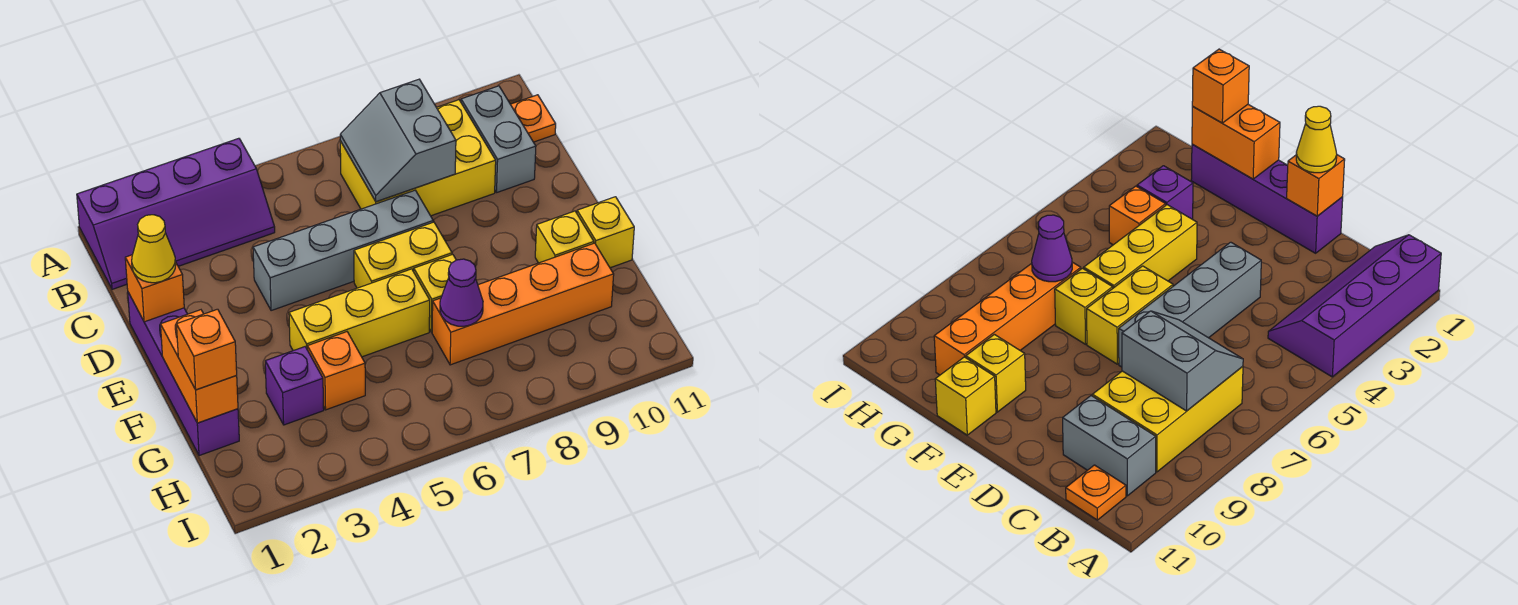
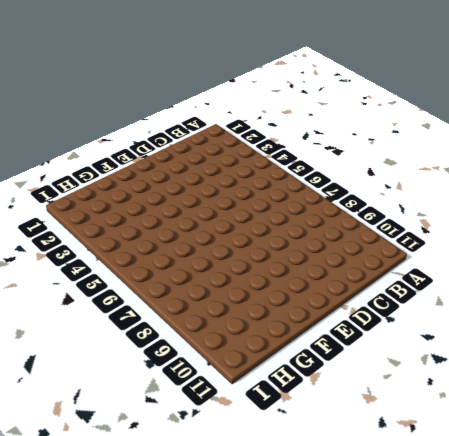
none -> purple 2x4 slope [77,138,275,289]
none -> yellow 2x3 brick [340,100,496,216]
none -> grey 1x2 brick [461,86,536,192]

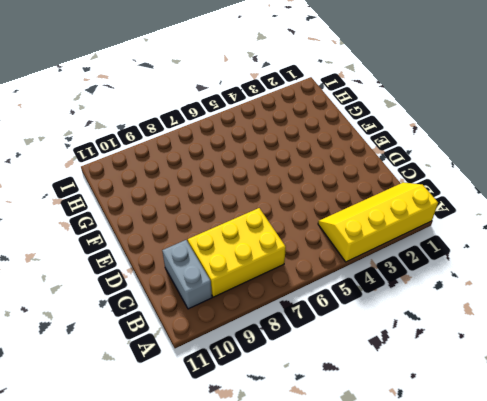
yellow 2x4 slope [318,182,438,262] -> purple 2x4 slope [77,138,275,289]
none -> orange 1x1 plate [510,95,556,142]
none -> purple 1x4 brick [128,292,239,456]
none -> grey 1x4 brick [253,190,433,311]

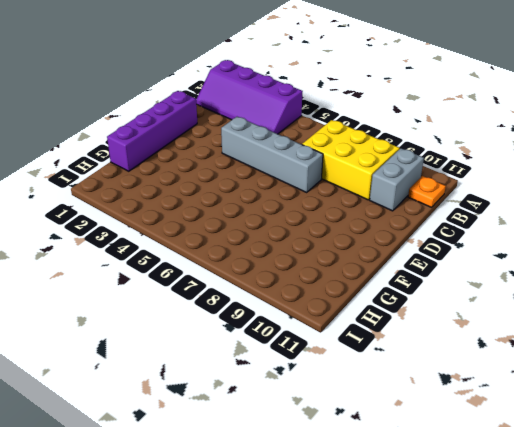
none -> yellow 1x2 brick [354,222,452,288]
none -> yellow 1x3 brick [289,269,430,357]
none -> yellow 1x1 brick [414,254,456,332]

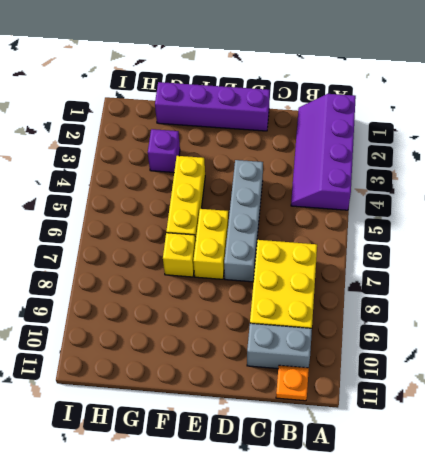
none -> yellow 1x1 brick [535,211,594,263]
none -> yellow 1x1 brick [577,197,634,268]
none -> orange 1x1 brick [307,332,365,410]

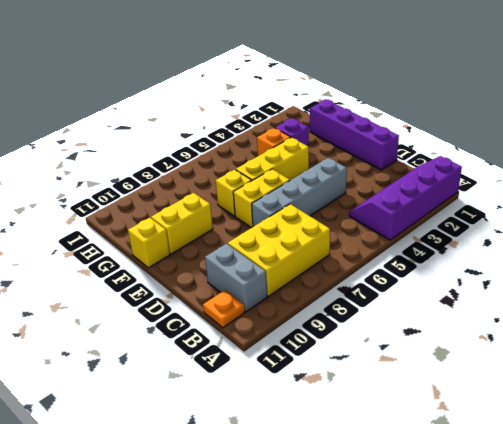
yellow 1x2 brick [151,193,213,254] -> yellow 1x1 brick [535,211,594,263]
none -> orange 1x4 brick [432,243,614,365]
none -> grey 2x2 slope [340,79,456,202]
none -> orange 1x1 brick [125,255,184,322]

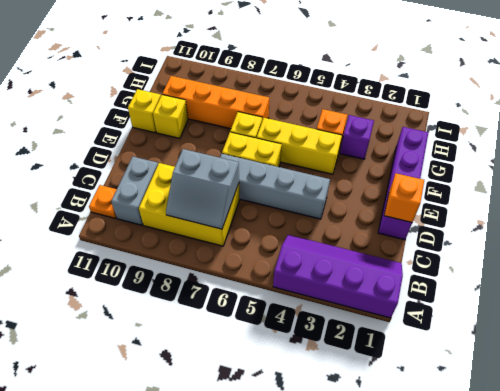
grey 2x2 slope [166,149,239,229] -> grey 2x2 slope turned to [340,79,456,202]
none -> orange 1x2 brick [161,310,238,423]
none -> purple 1x1 cone [440,259,483,326]
none -> yellow 1x1 cone [132,215,176,283]

